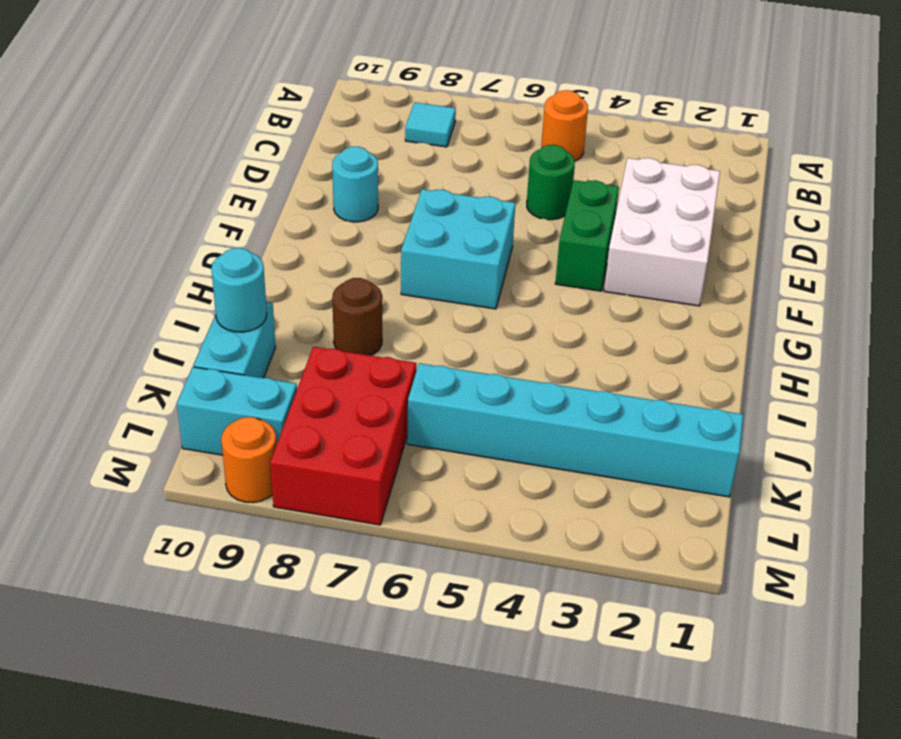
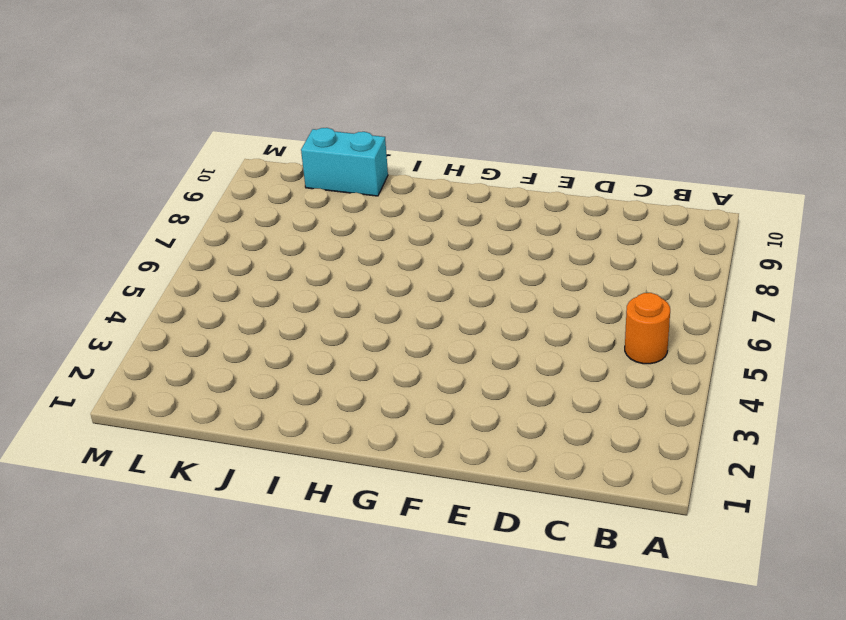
none -> cyan 1x1 tile [405,102,456,147]
none -> white 2x3 brick [604,158,720,306]
none -> green 1x1 round brick [527,145,575,220]

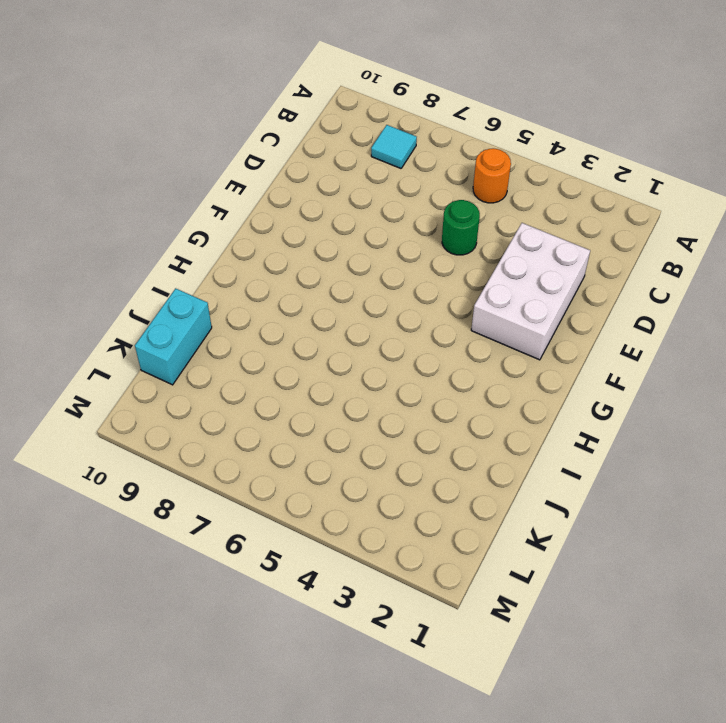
none -> green 1x2 brick [555,180,619,291]
none -> cyan 1x1 round brick [332,147,378,222]
none -> cyan 2x2 brick [401,189,515,309]

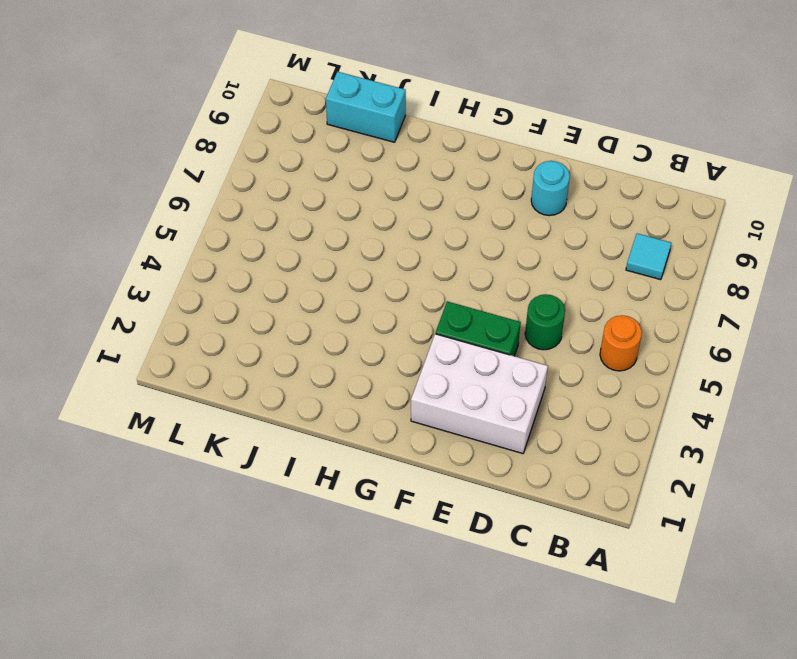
none -> cyan 2x2 brick [401,189,515,309]
none -> brown 1x1 round brick [332,278,382,356]
none -> cyan 1x6 brick [407,363,743,497]

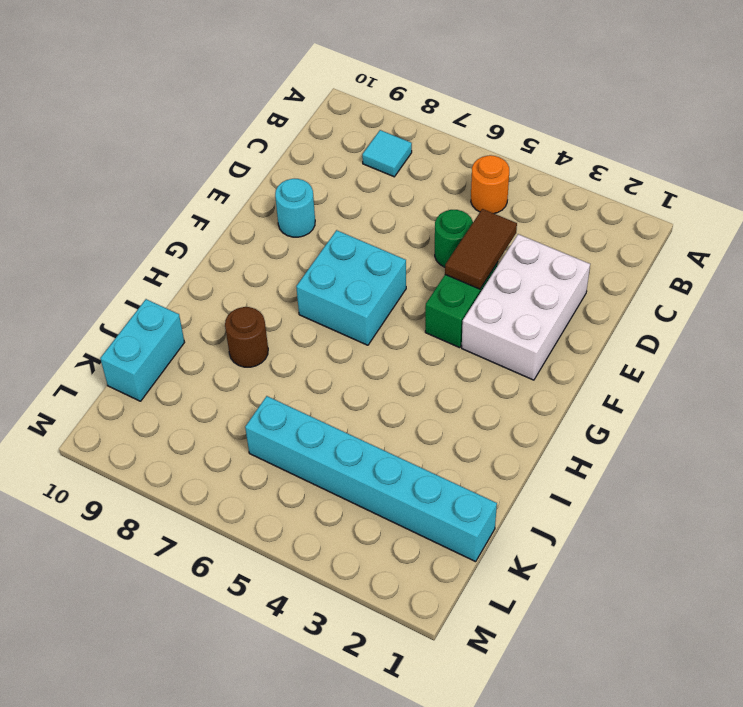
brown 1x2 tile [445,209,517,289] -> none
none -> red 2x3 brick [270,347,416,525]
none -> cyan 1x2 brick [177,367,297,455]
none -> orange 1x1 round brick [221,417,277,503]

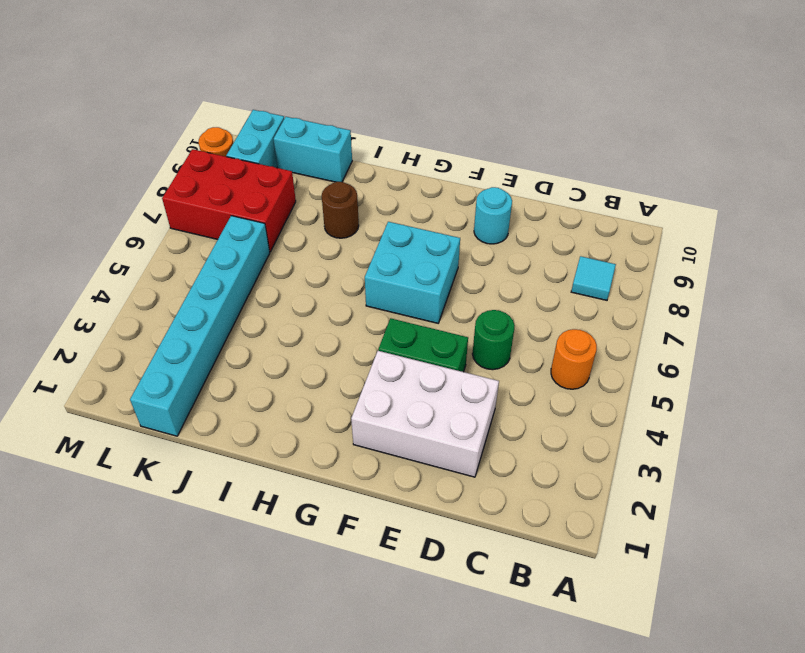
none -> cyan 1x1 round brick [211,248,267,332]

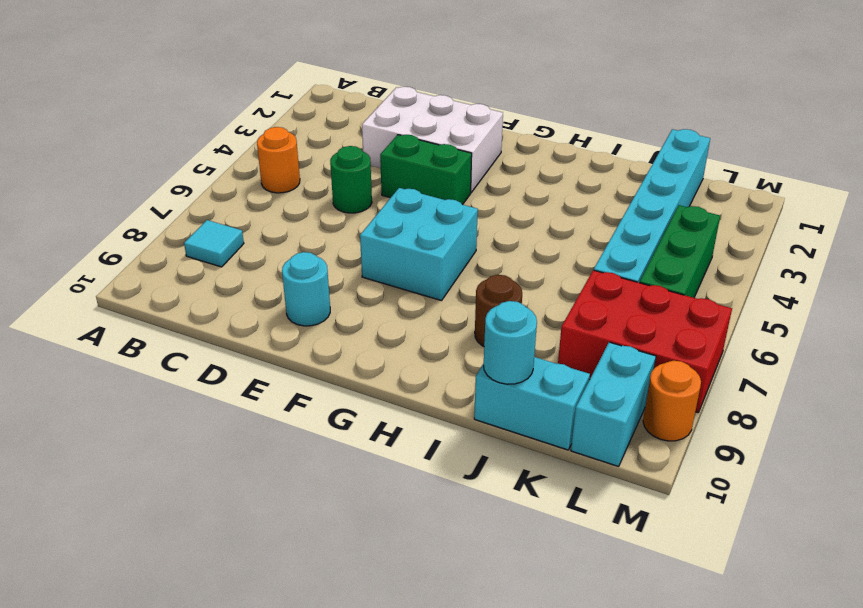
green 1x3 brick [640,205,720,298] -> none

